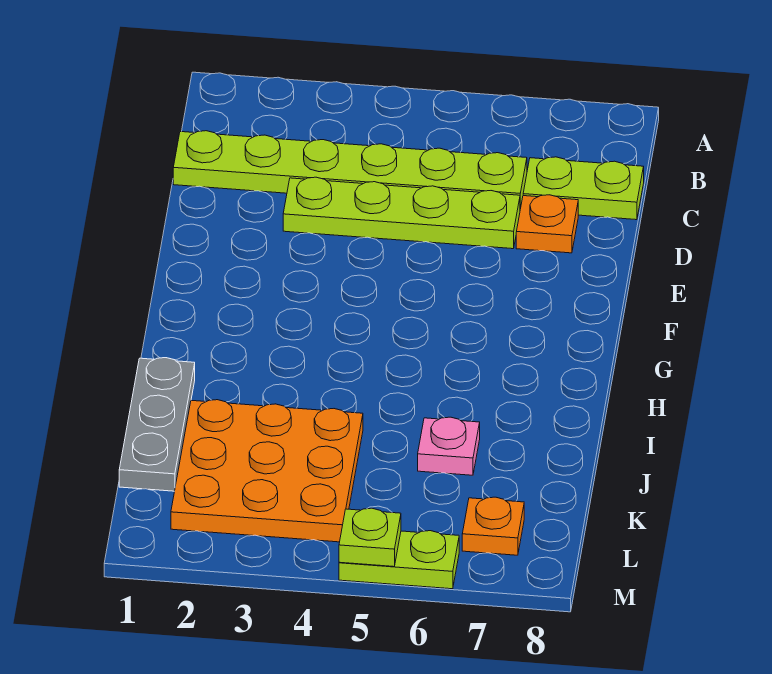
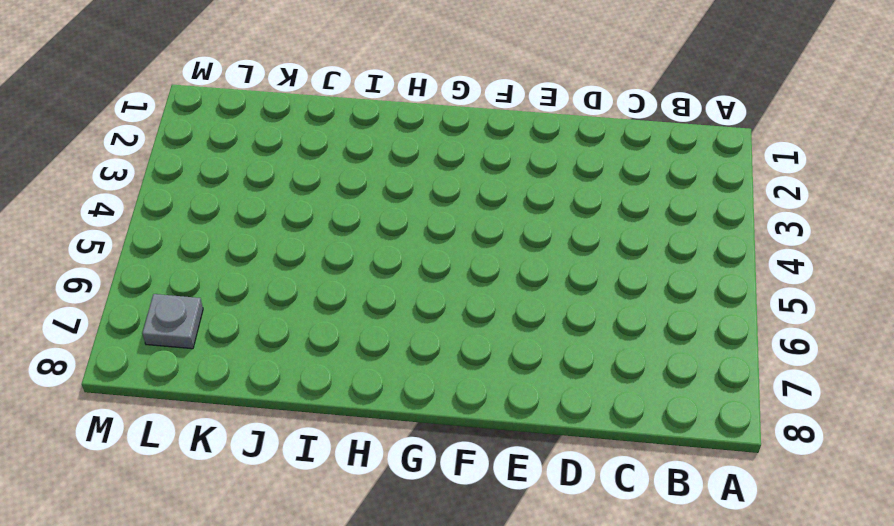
grey 1x1 plate [142,294,203,349] -> orange 1x1 plate [462,497,524,555]
none -> lime 1x6 plate [173,131,527,209]
none -> lime 1x2 plate [523,157,644,220]

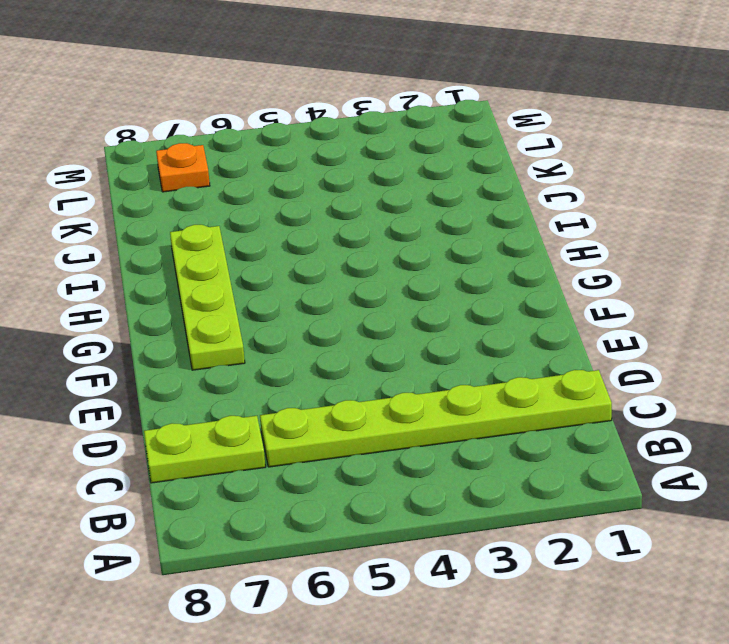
lime 1x4 plate [170,225,245,370] -> lime 1x4 plate turned to [283,177,520,249]
none -> orange 1x1 plate [516,195,578,253]
none -> grey 1x3 plate [119,358,195,491]

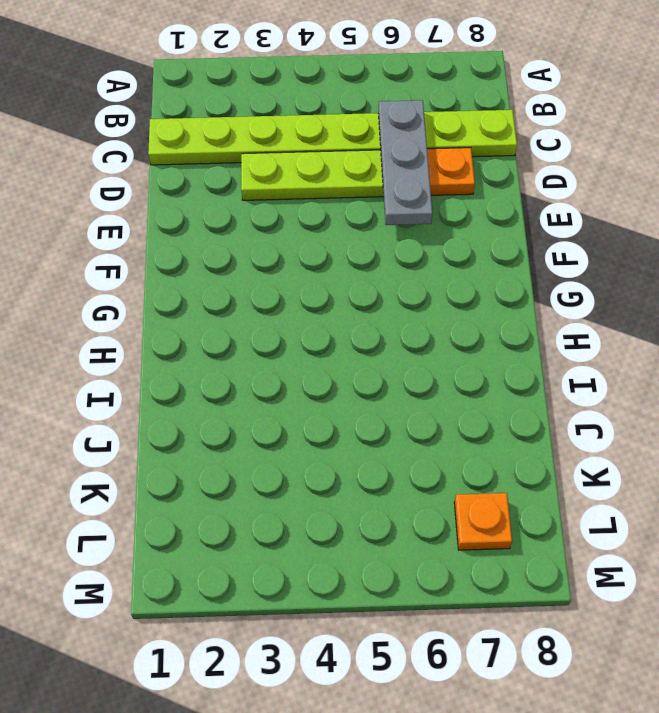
grey 1x3 plate [378,100,432,225] -> grey 1x3 plate moved to [119,358,195,491]
none -> orange 3x3 plate [171,400,363,542]
none -> pink 1x1 plate [418,417,480,475]

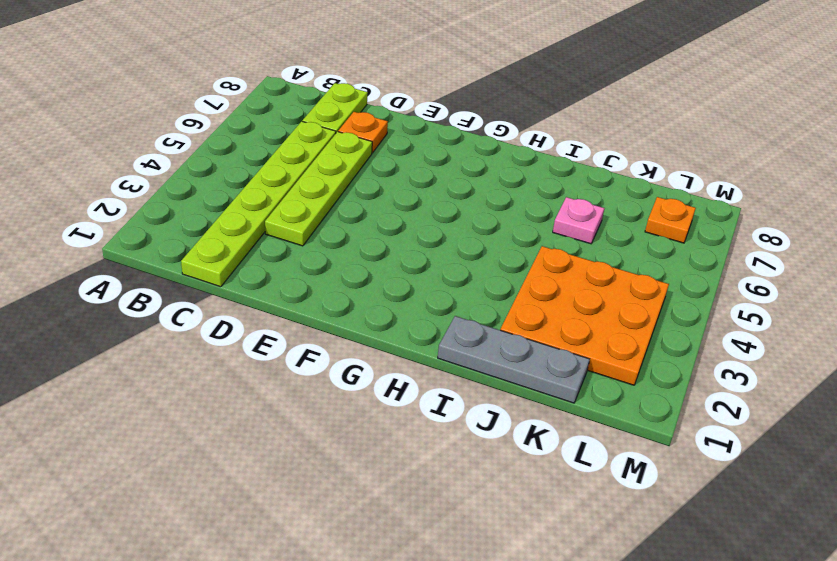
none -> lime 1x2 plate [339,531,459,589]
none -> lime 1x1 plate [339,508,401,567]

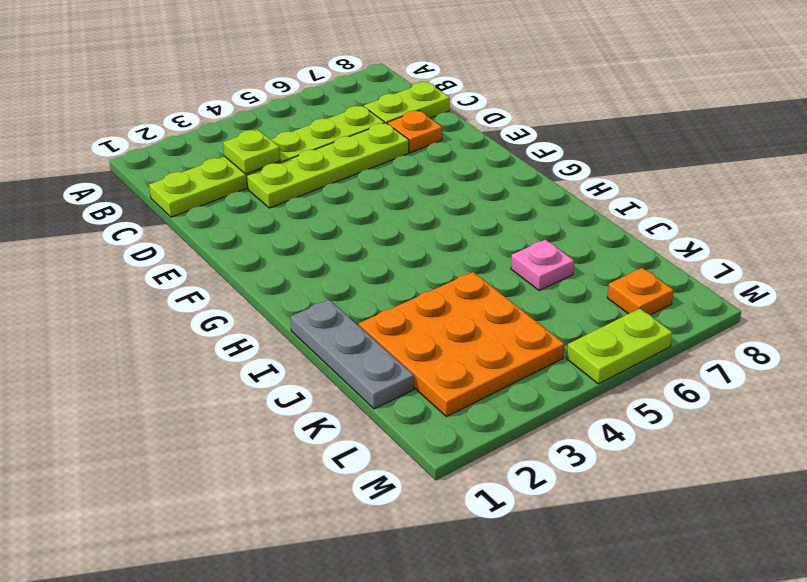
lime 1x1 plate [223,130,280,174] -> lime 1x1 plate moved to [339,508,401,567]

